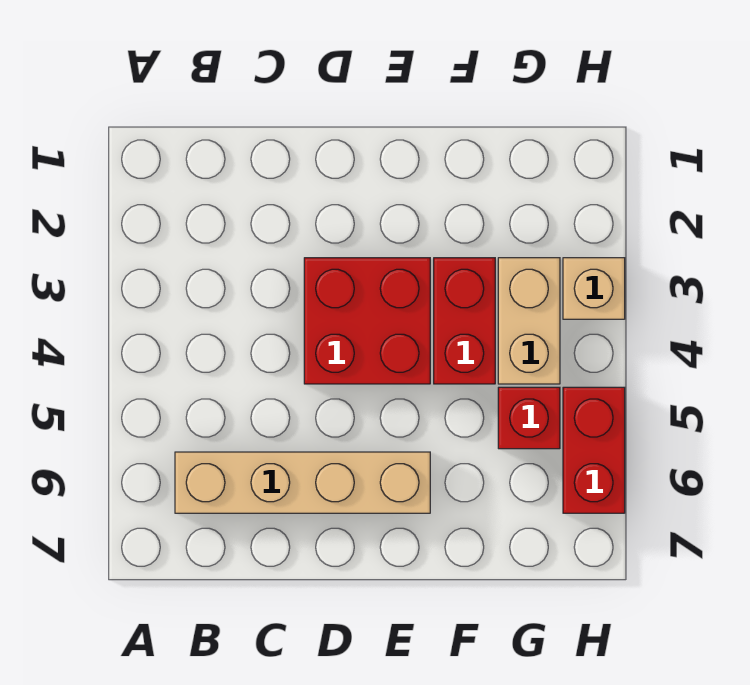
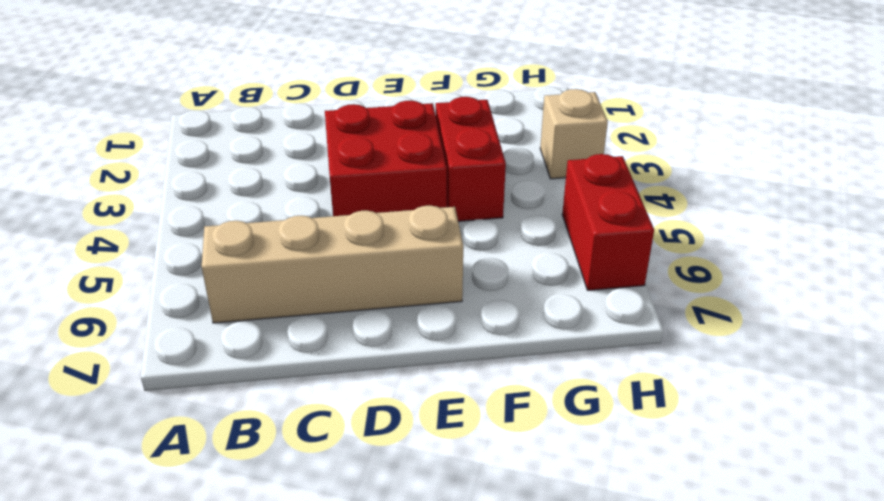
none -> tan 1x2 brick [498,258,560,384]
none -> red 1x1 brick [498,387,560,449]

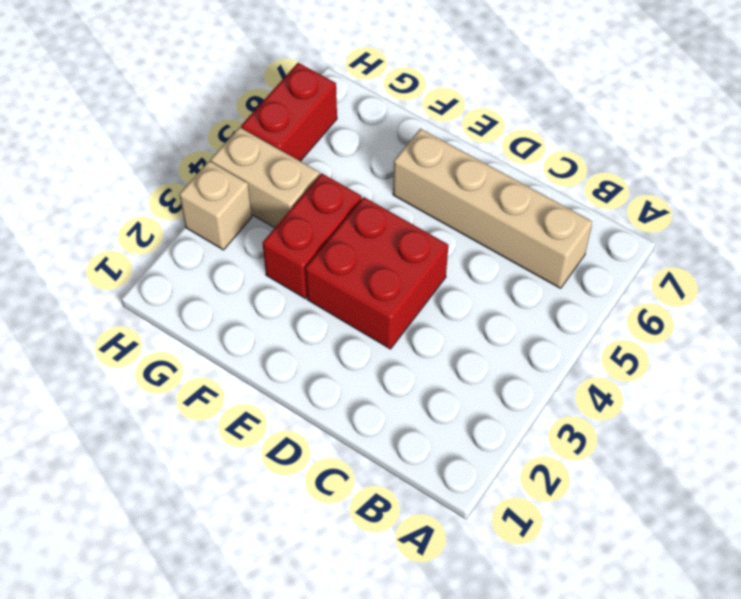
tan 1x2 brick [211,127,320,228] -> tan 1x2 brick turned to [498,258,560,384]
none -> red 1x1 brick [498,387,560,449]

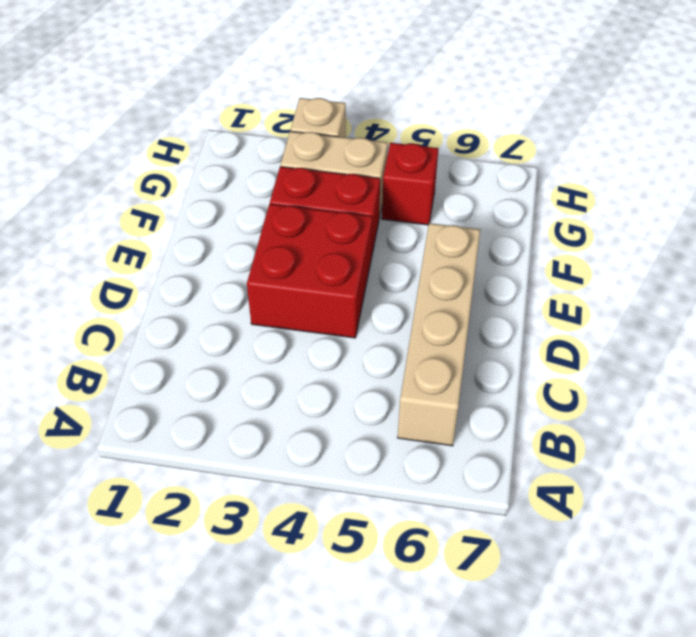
none -> red 1x2 brick [563,387,625,513]

